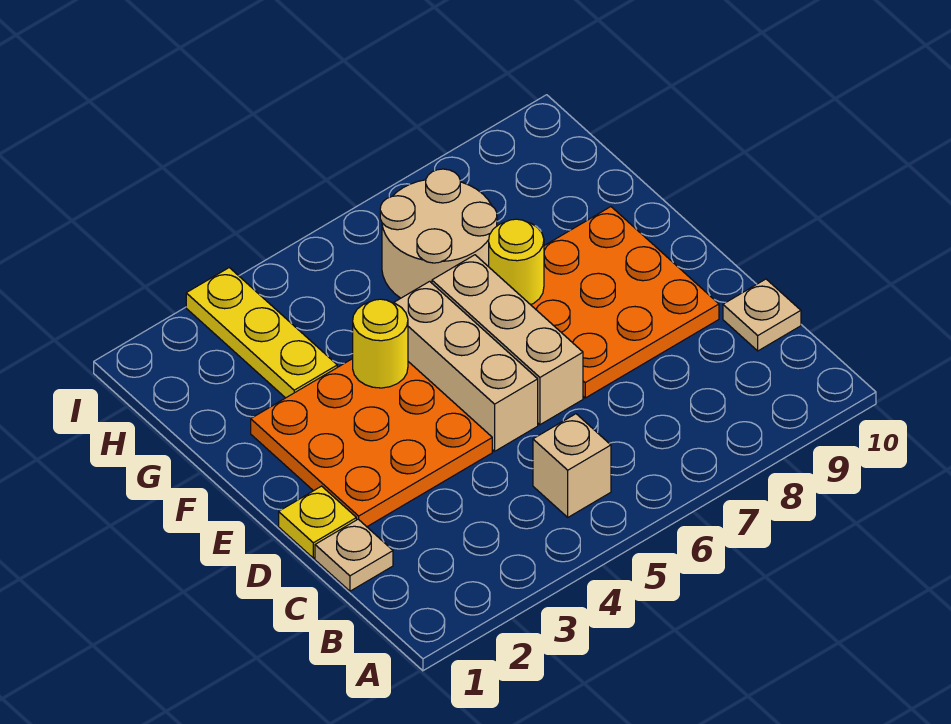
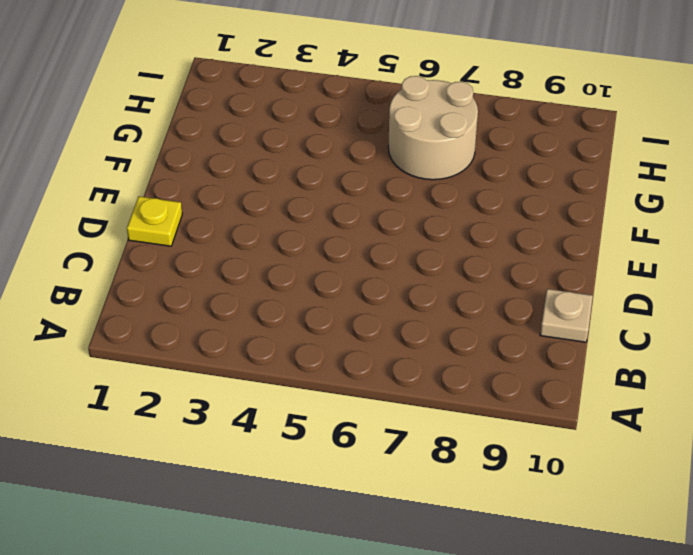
none -> tan 1x1 brick [533,414,611,517]
none -> tan 1x1 plate [315,519,393,591]
none -> orange 3x3 plate [251,359,492,527]

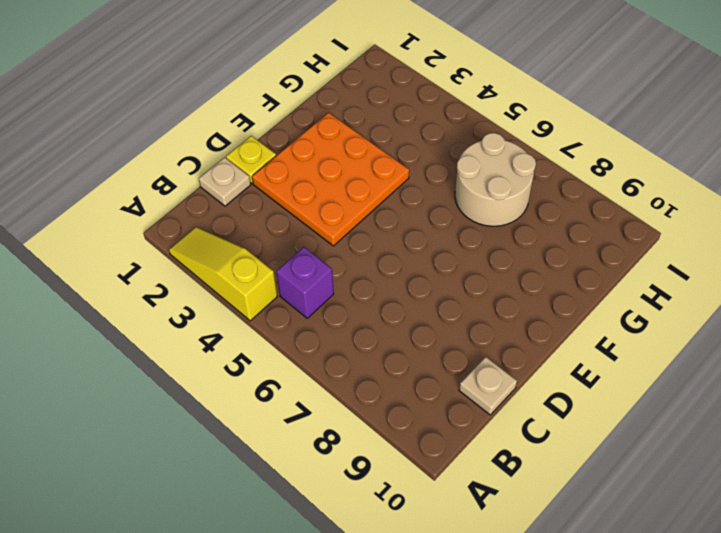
yellow 1x3 slope [169,227,277,321] -> none
purple 1x1 brick [277,247,334,318] -> tan 1x1 brick [533,414,611,517]
none -> tan 1x3 brick [394,281,538,451]
none -> tan 1x3 brick [432,255,583,425]
none -> orange 3x3 plate [531,207,719,398]

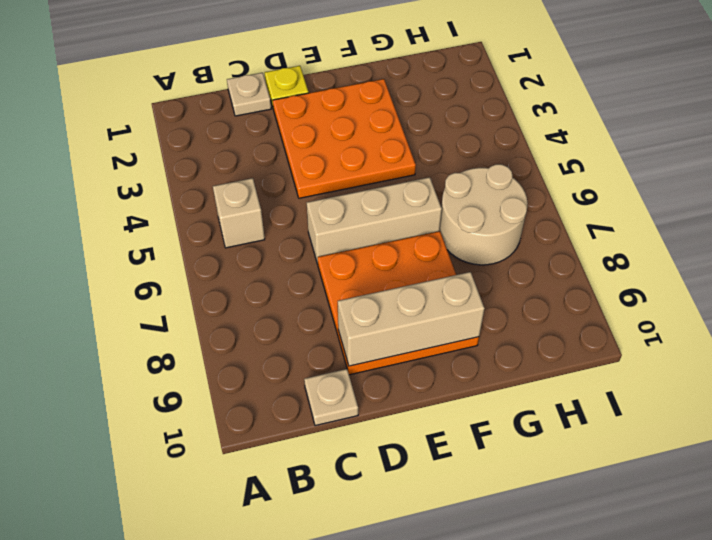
tan 1x3 brick [338,272,485,366] -> tan 1x3 brick moved to [394,281,538,451]
none -> yellow 1x3 plate [186,268,337,398]
none -> yellow 1x1 round brick [353,299,408,388]
none -> yellow 1x1 round brick [489,219,544,305]

